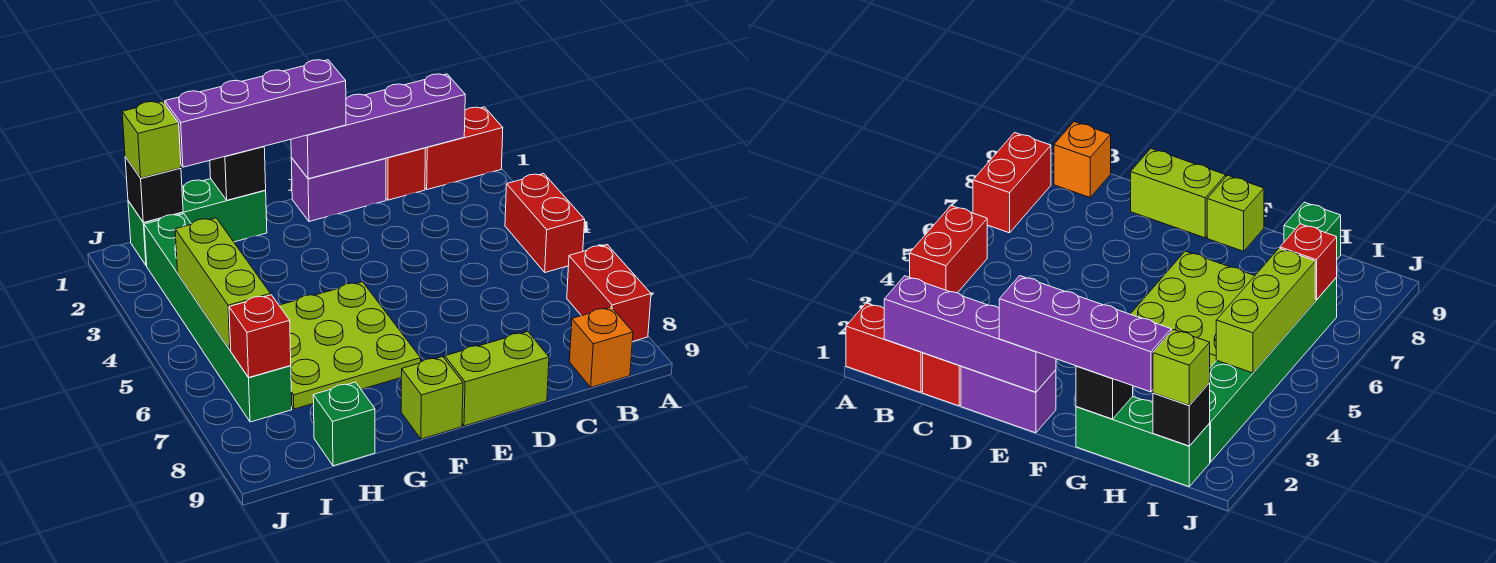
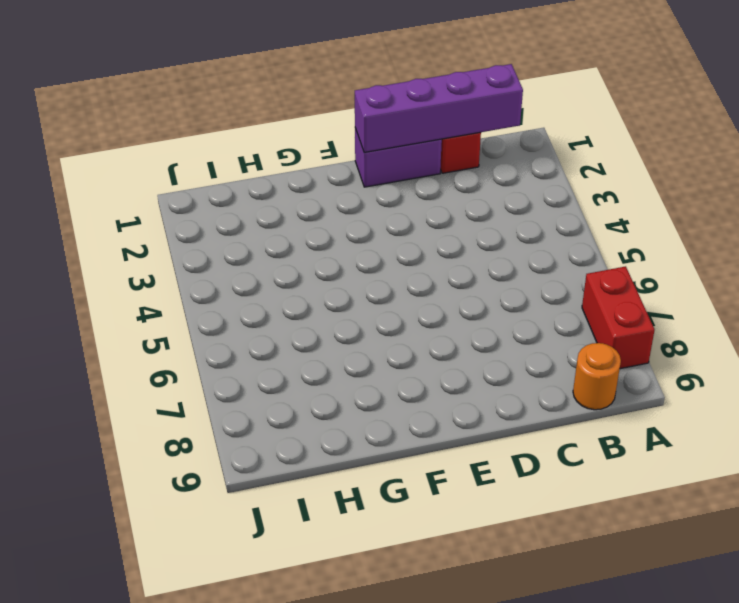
orange 1x1 round brick [573,343,621,410] -> orange 1x1 brick [570,307,633,387]
none -> red 1x2 brick [425,107,503,190]
none -> red 1x2 brick [505,174,585,272]
none -> lime 1x2 brick [445,332,549,426]

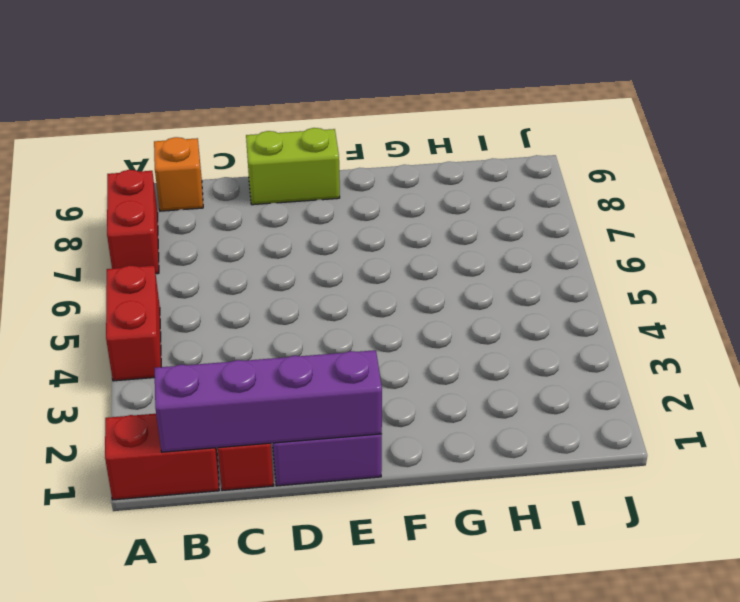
none -> lime 3x3 plate [279,282,421,409]
none -> lime 1x1 brick [401,357,463,439]
none -> green 1x3 brick [128,179,267,266]

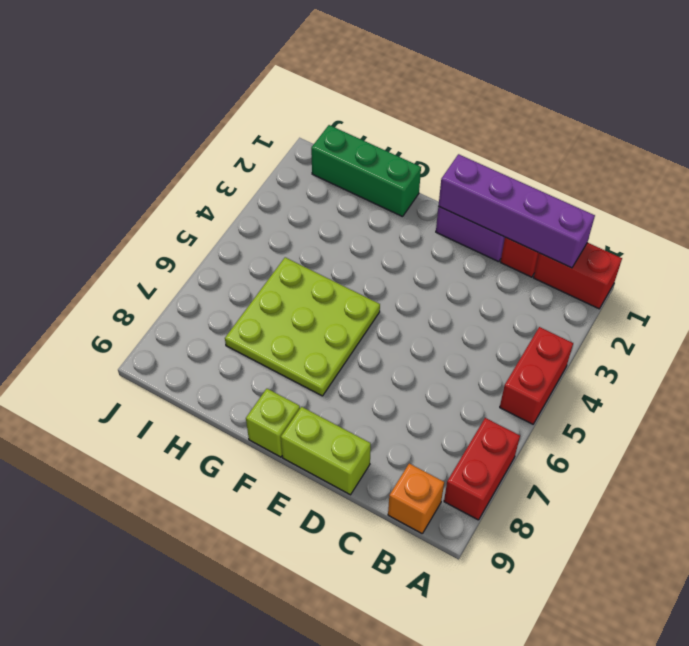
none -> green 1x1 brick [313,382,375,466]
none -> green 1x6 brick [144,214,292,422]
none -> black 1x1 brick [210,146,266,200]

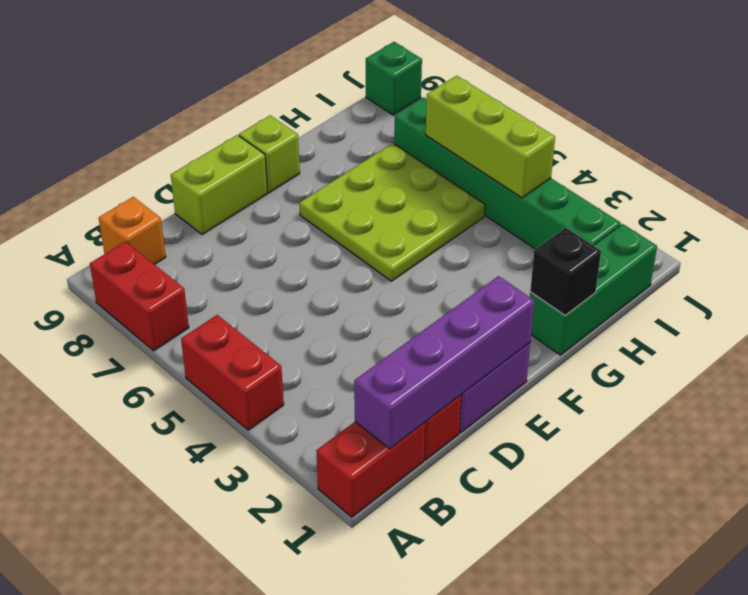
green 1x1 brick [366,42,422,115] -> green 1x1 brick moved to [313,382,375,466]
none -> black 1x1 brick [125,157,183,222]
none -> red 1x1 brick [229,295,291,377]
none -> purple 1x4 brick [165,60,346,167]

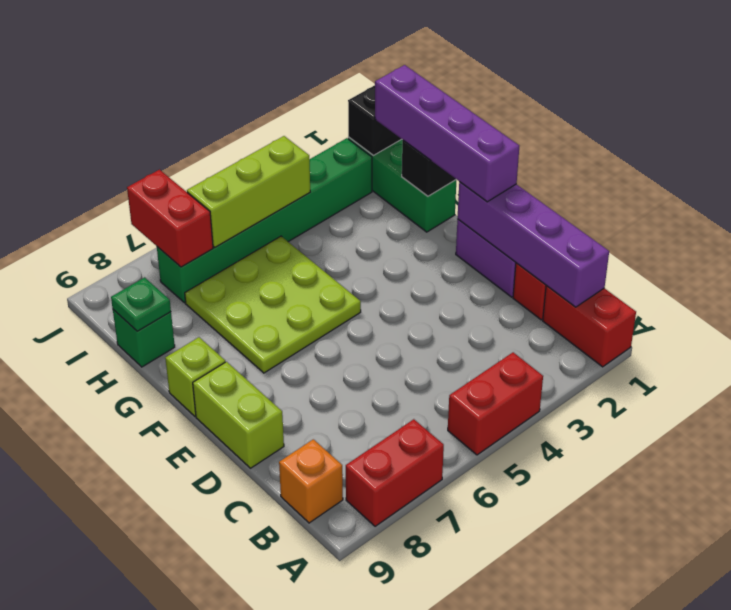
green 1x1 plate [111,277,171,331] -> none
red 1x2 brick [127,170,213,267] -> red 1x1 brick [229,295,291,377]
none -> lime 1x1 brick [122,101,181,178]

